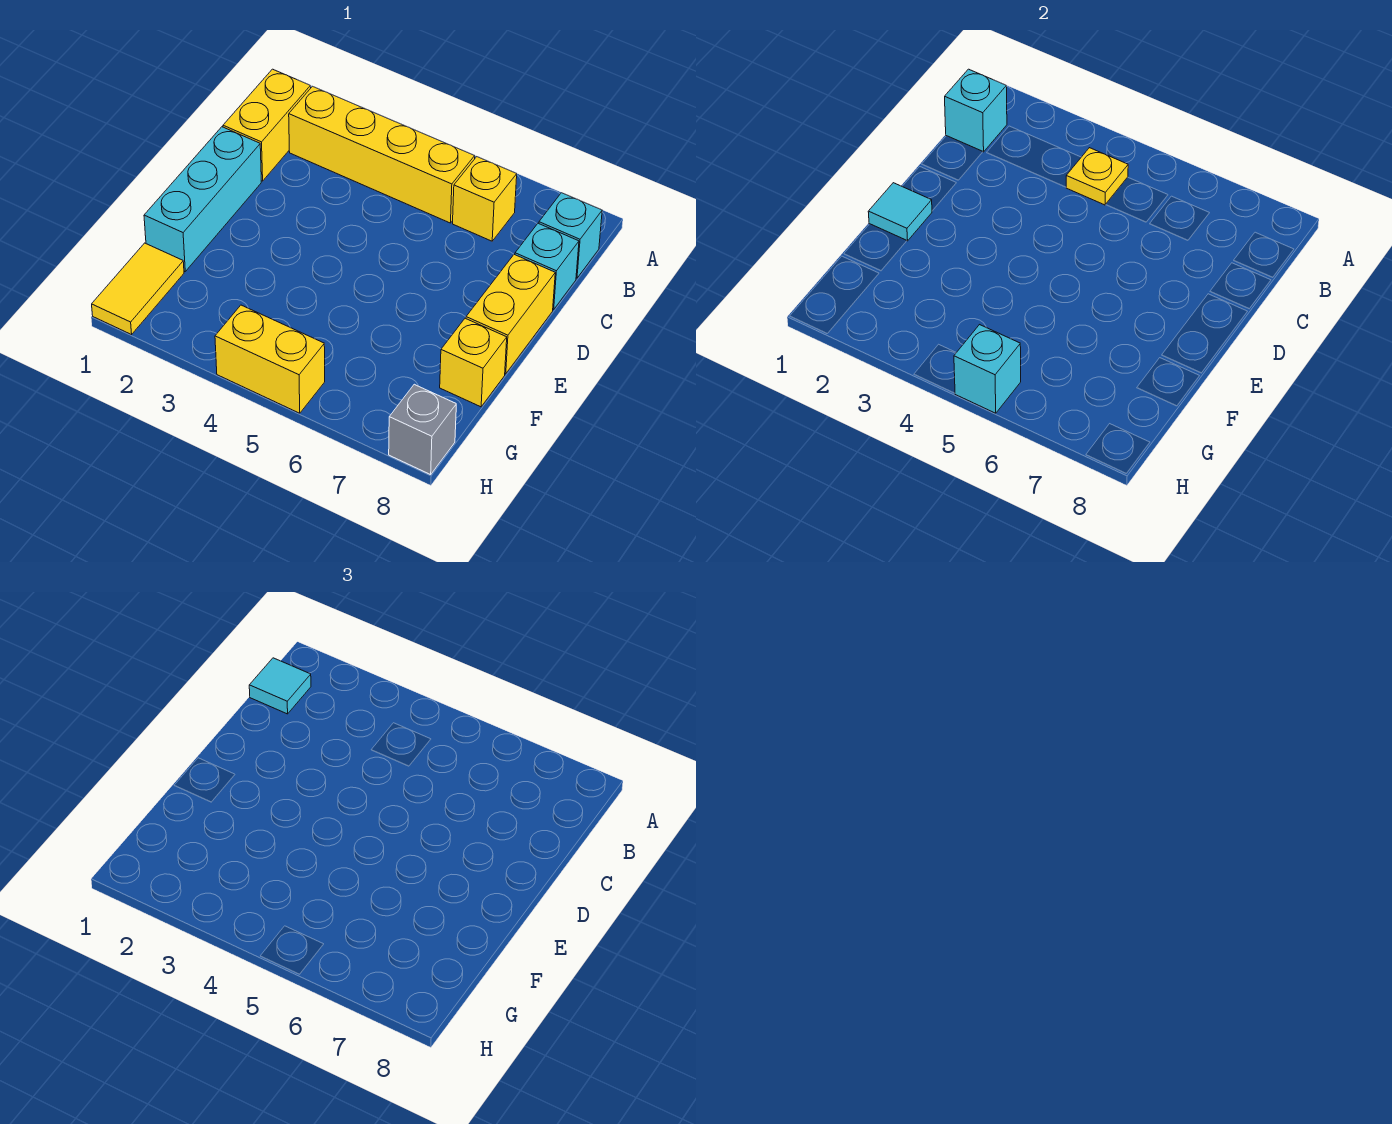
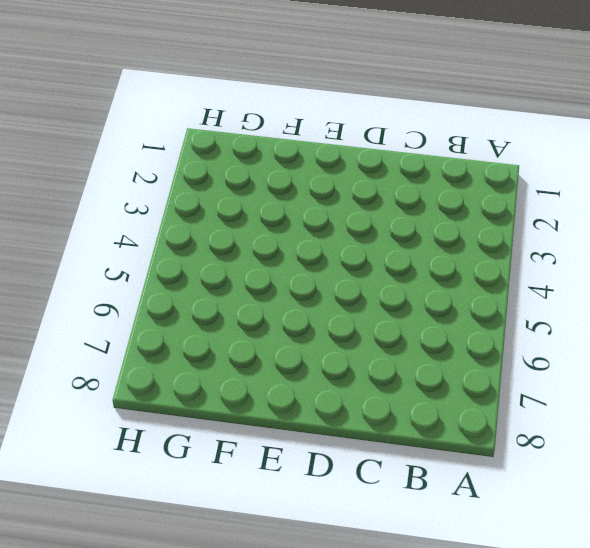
none -> yellow 1x2 brick [223,69,311,181]
none -> yellow 1x4 brick [289,86,475,223]
none -> yellow 1x1 brick [453,157,517,241]

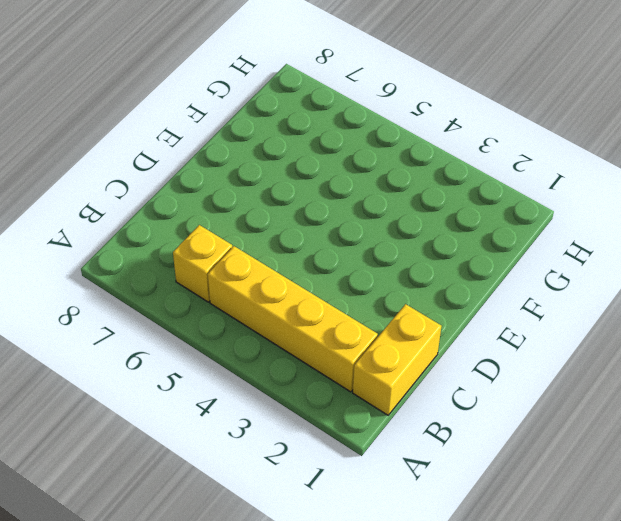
none -> cyan 1x1 brick [539,193,602,278]
none -> cyan 1x1 brick [515,223,579,310]
none -> cyan 1x3 brick [144,127,261,271]

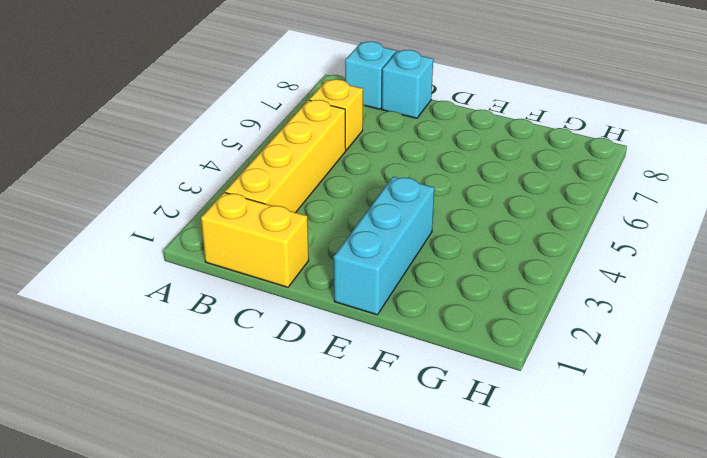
cyan 1x3 brick [334,177,434,315] -> cyan 1x3 brick turned to [144,127,261,271]
none -> yellow 1x2 brick [466,255,555,374]
none -> yellow 1x1 brick [440,318,507,407]
none -> yellow 1x2 tile [92,243,184,335]

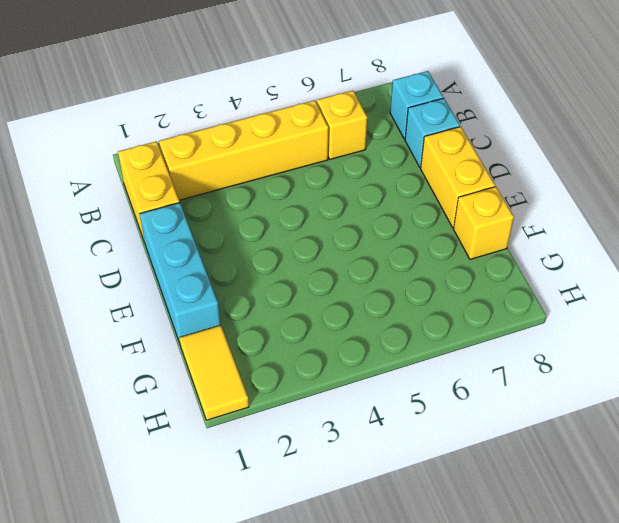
none -> yellow 1x2 brick [215,305,325,413]
none -> grey 1x1 brick [389,384,456,475]
none -> cyan 1x1 brick [945,69,1007,152]

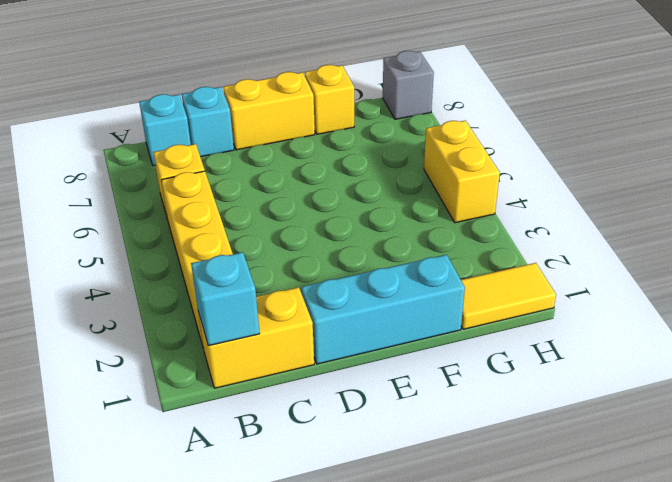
none -> yellow 1x1 plate [1066,148,1128,205]
none -> cyan 1x1 tile [868,183,932,241]
none -> cyan 1x1 brick [954,325,1021,413]

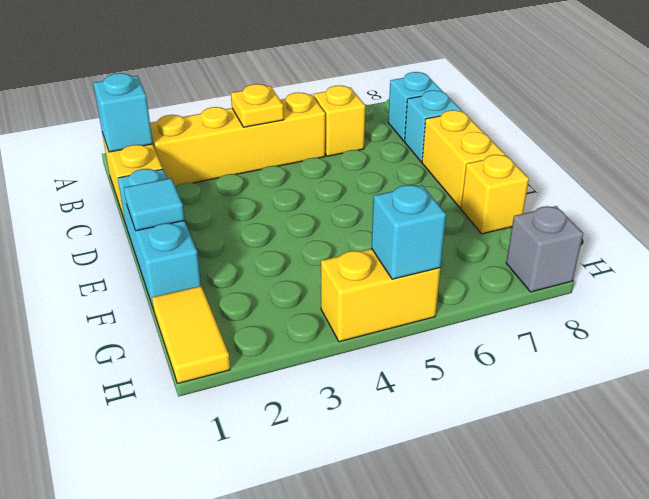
none -> cyan 1x1 tile [249,658,311,714]

